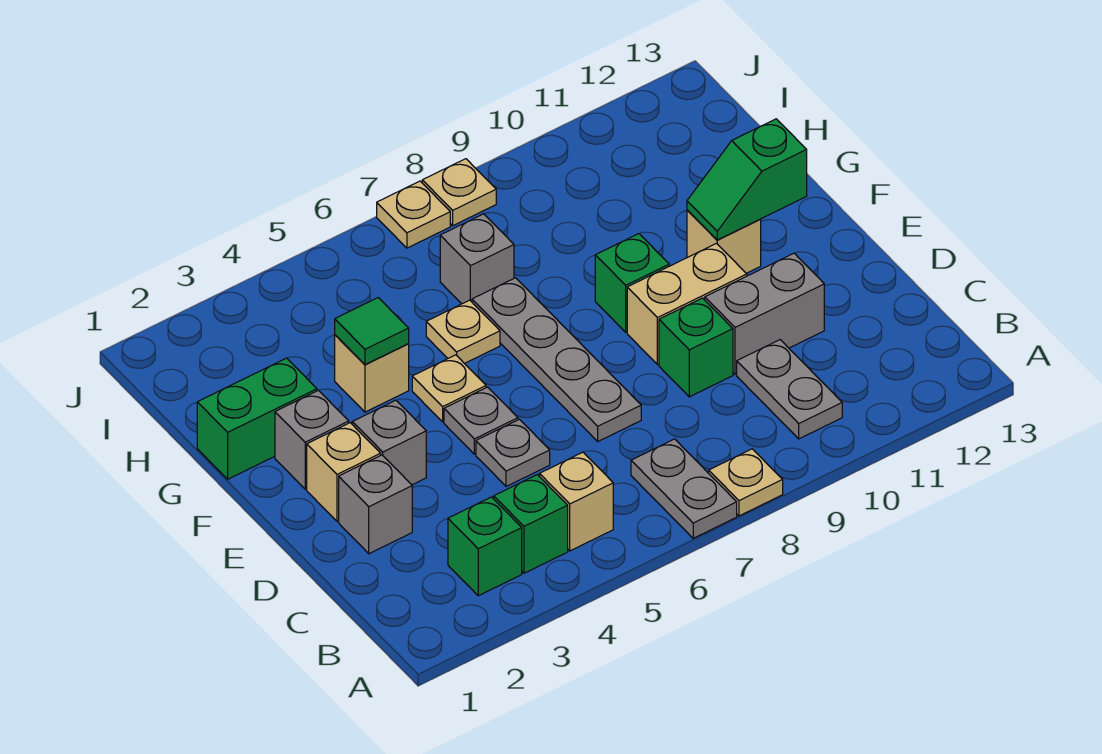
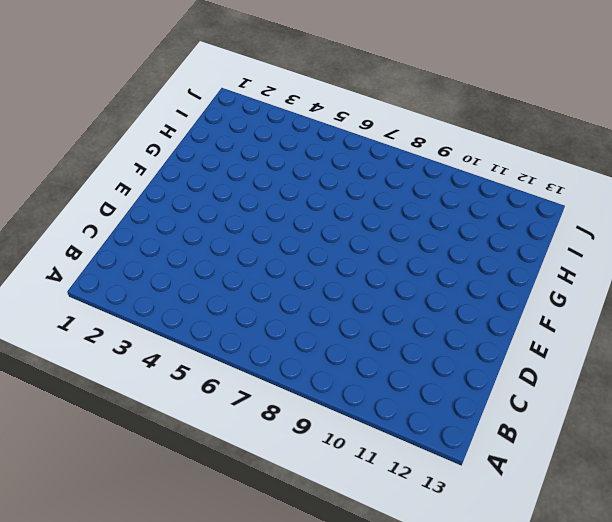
none -> grey 1x2 plate [631,439,737,538]
none -> tan 1x1 plate [709,449,783,516]
none -> green 1x1 brick [448,497,522,596]

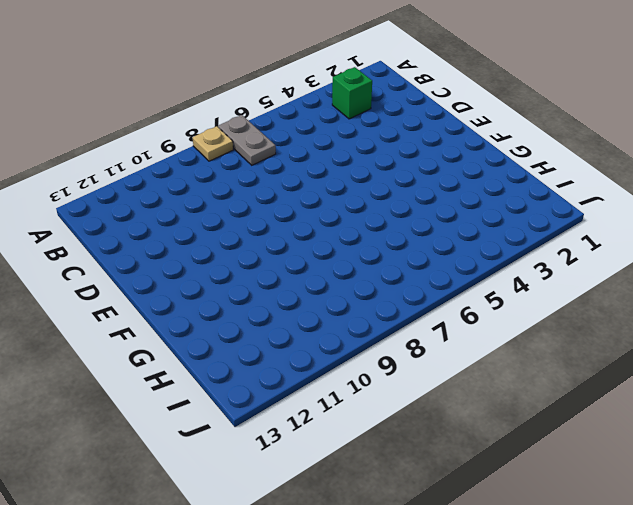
none -> green 1x1 brick [494,475,568,573]
none -> tan 1x1 brick [540,452,613,551]
none -> grey 1x2 plate [737,340,842,439]

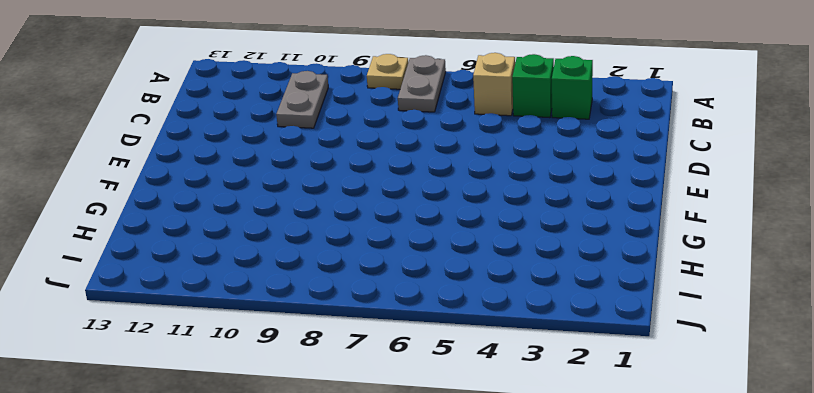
none -> grey 1x1 brick [339,455,412,554]
none -> grey 1x1 plate [476,419,550,486]
none -> grey 1x4 plate [472,278,641,441]

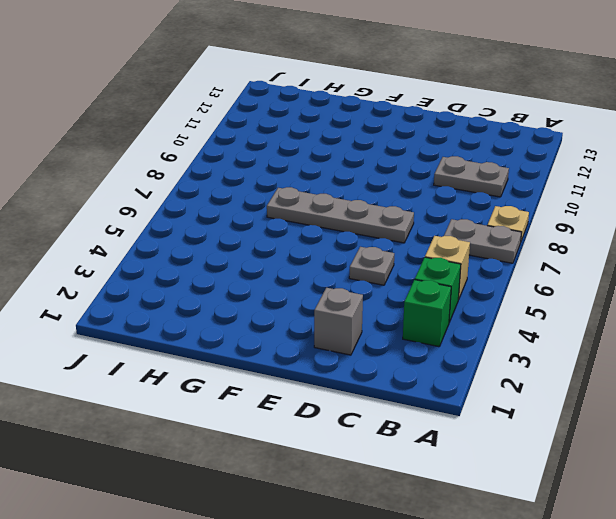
none -> green 1x1 brick [659,298,733,397]
none -> grey 1x2 brick [705,253,824,374]
none -> tan 1x1 brick [307,423,381,521]

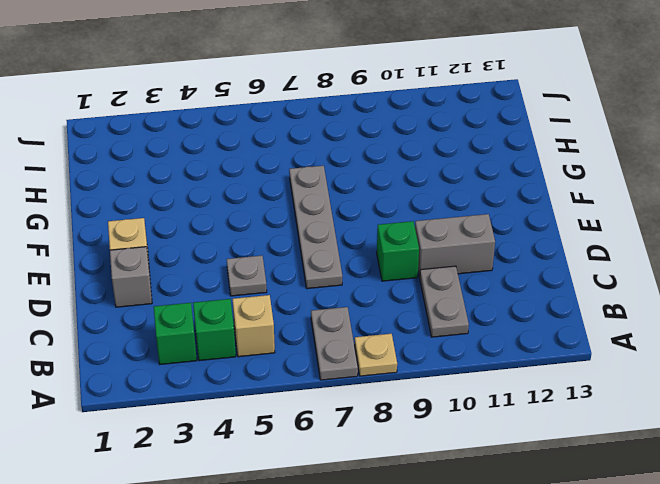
none -> grey 1x1 brick [352,400,426,485]
none -> grey 1x1 plate [444,387,518,454]
none -> tan 1x2 brick [627,243,747,365]

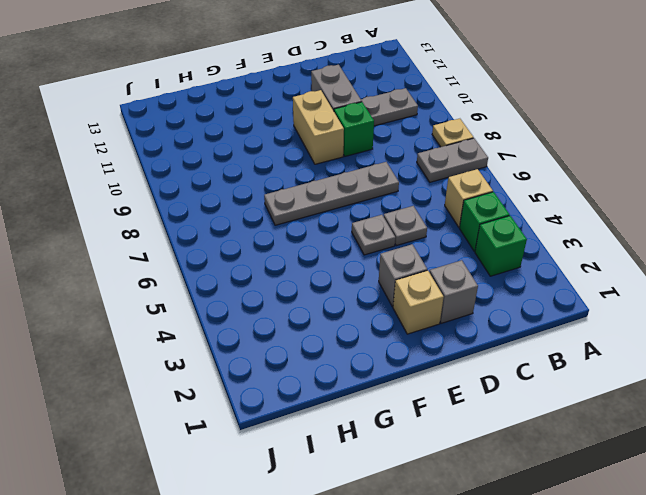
none -> grey 1x1 brick [275,390,349,489]
none -> tan 1x1 plate [412,355,486,422]
none -> green 1x1 brick [595,234,669,332]

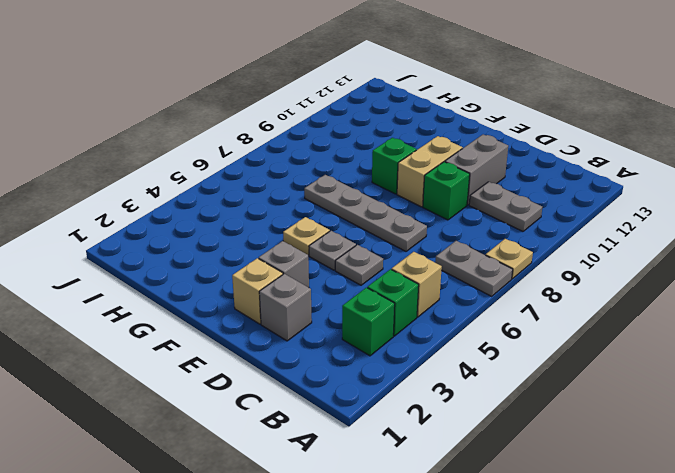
none -> grey 1x1 brick [275,390,349,489]
none -> tan 1x1 brick [687,210,761,273]
none -> green 1x2 brick [197,358,317,479]

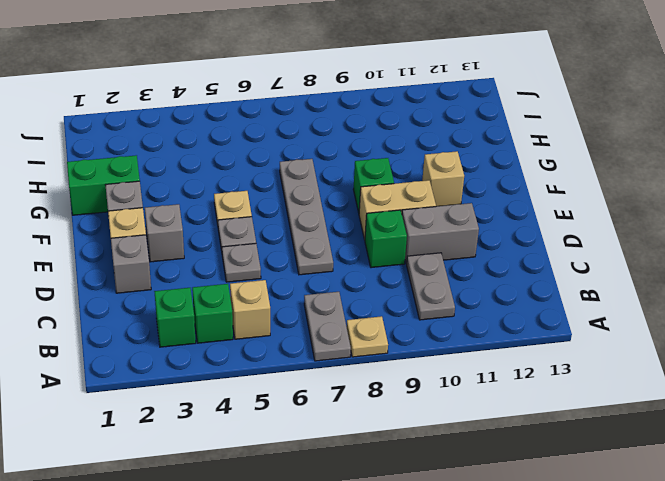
none -> tan 1x1 brick [335,335,409,412]
none -> tan 1x1 plate [426,300,500,364]
none -> grey 1x1 brick [440,214,514,304]

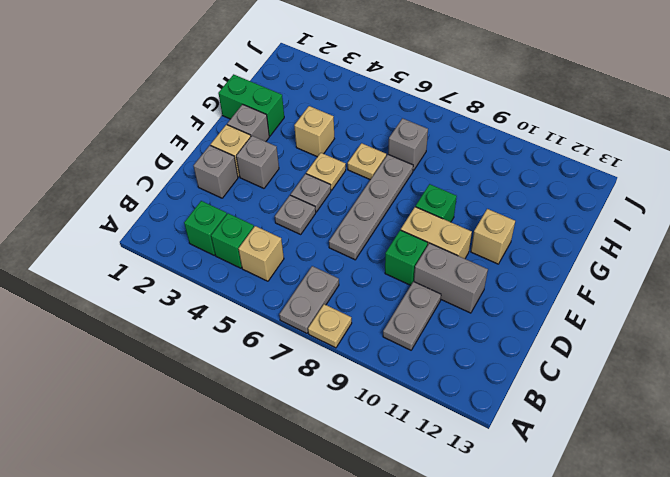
none -> tan 1x1 plate [377,181,450,248]
none -> tan 1x1 plate [422,159,496,225]
none -> green 1x2 slope [687,119,807,240]

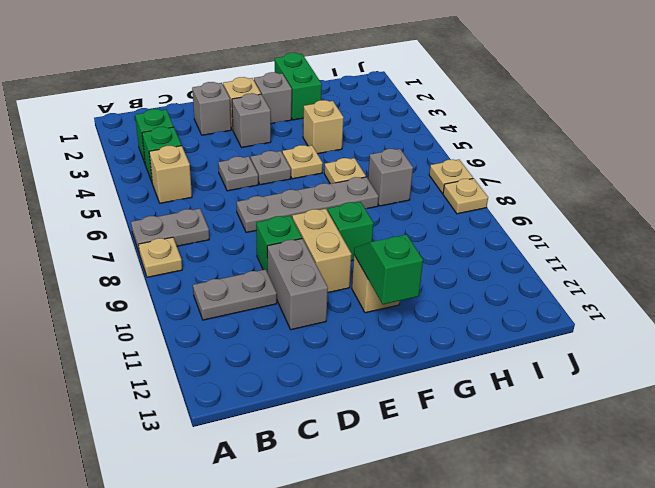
none -> green 1x1 tile [335,298,409,365]

